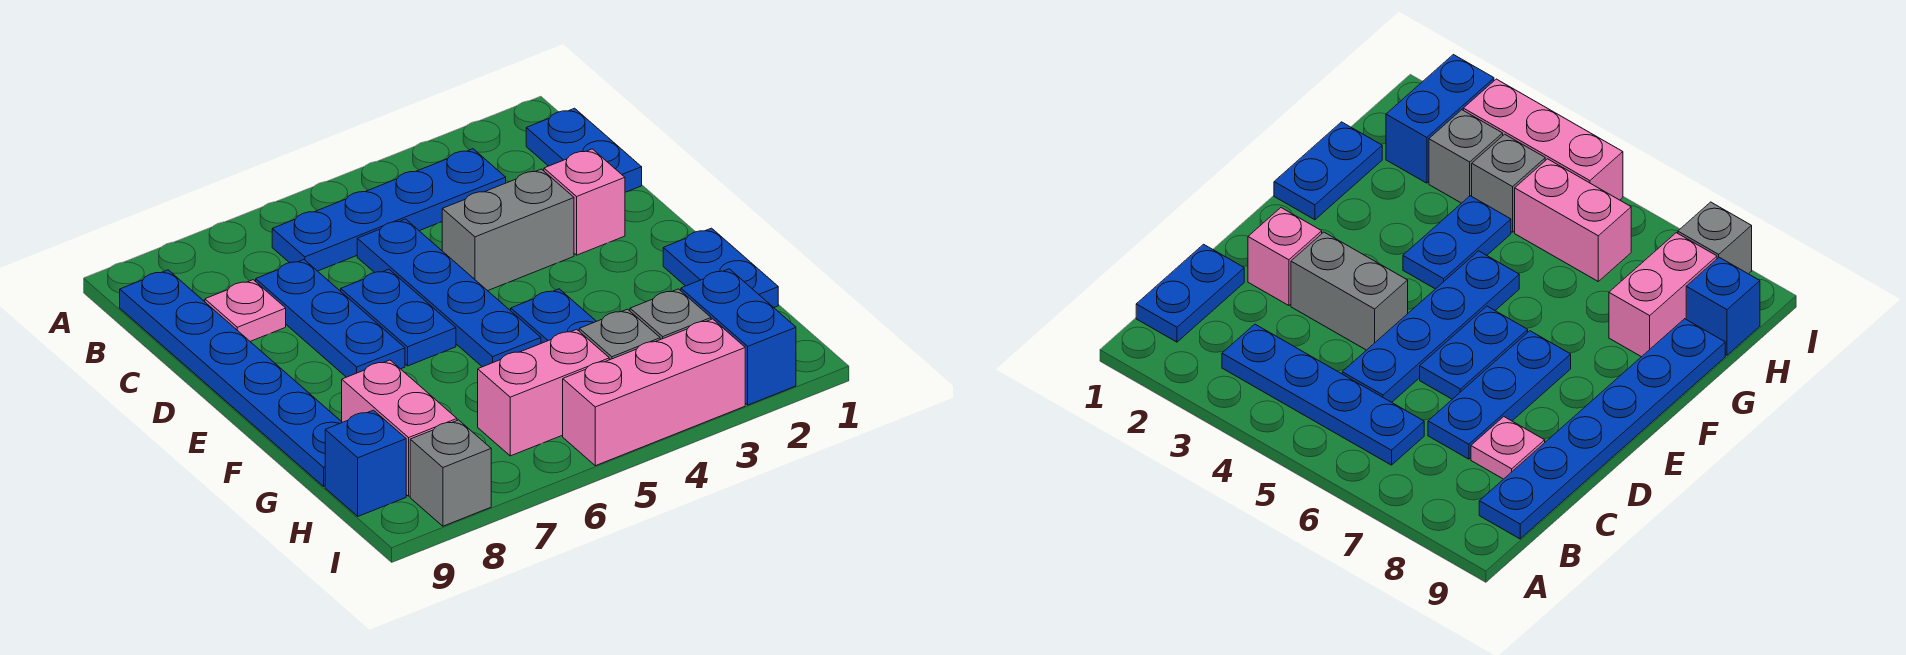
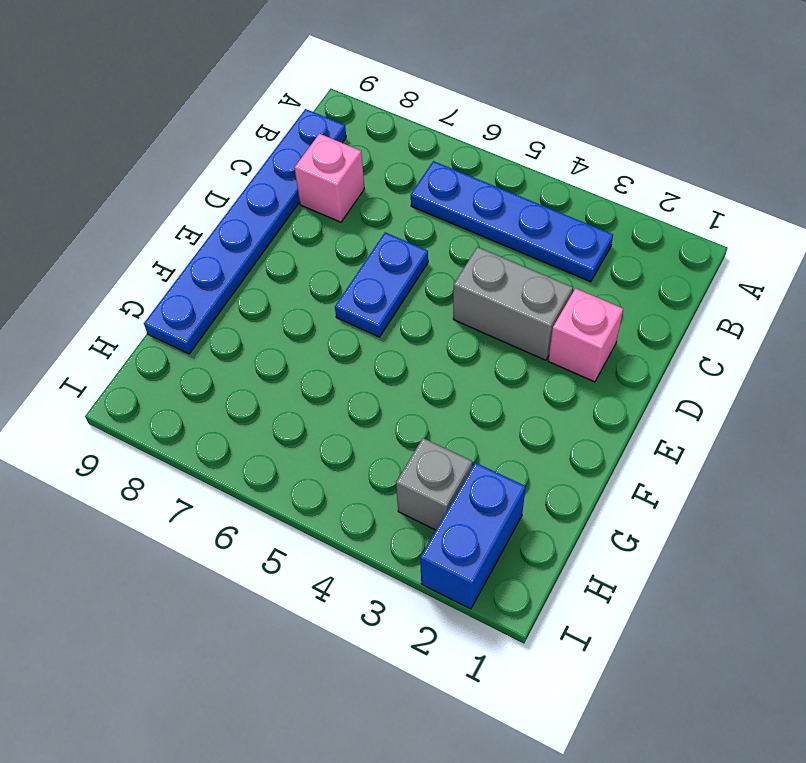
pink 1x1 brick [295,134,364,222] -> pink 1x1 plate [205,280,286,341]
none -> blue 1x2 plate [526,108,642,192]
none -> blue 1x4 plate [357,219,541,367]
none -> blue 1x3 plate [256,260,405,377]

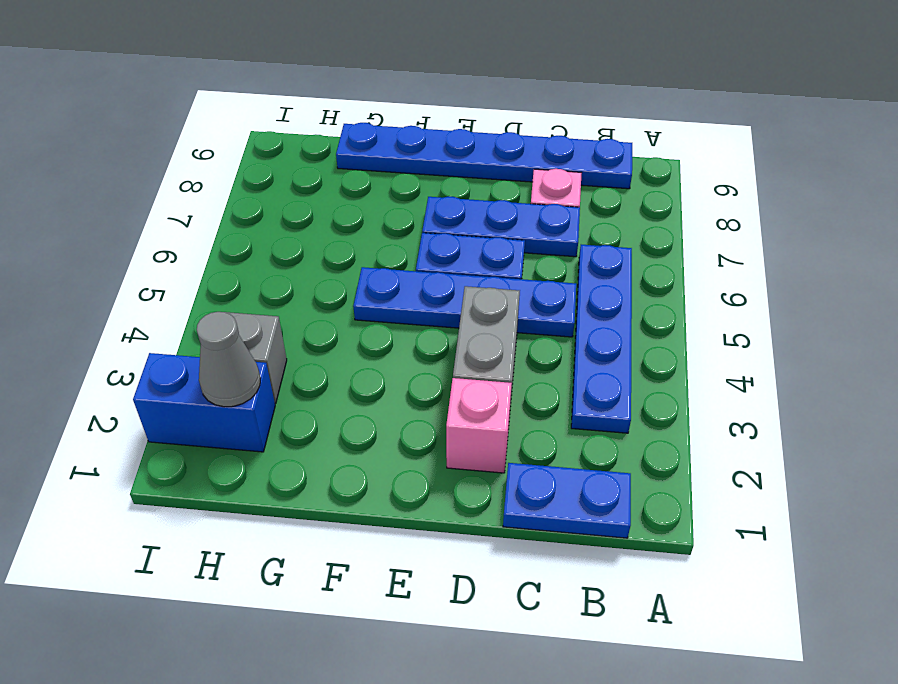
grey 1x1 cone [197,312,260,407] -> none
none -> blue 1x2 plate [663,228,778,307]
none -> blue 1x2 plate [511,289,596,343]
none -> pink 1x2 brick [342,360,457,496]

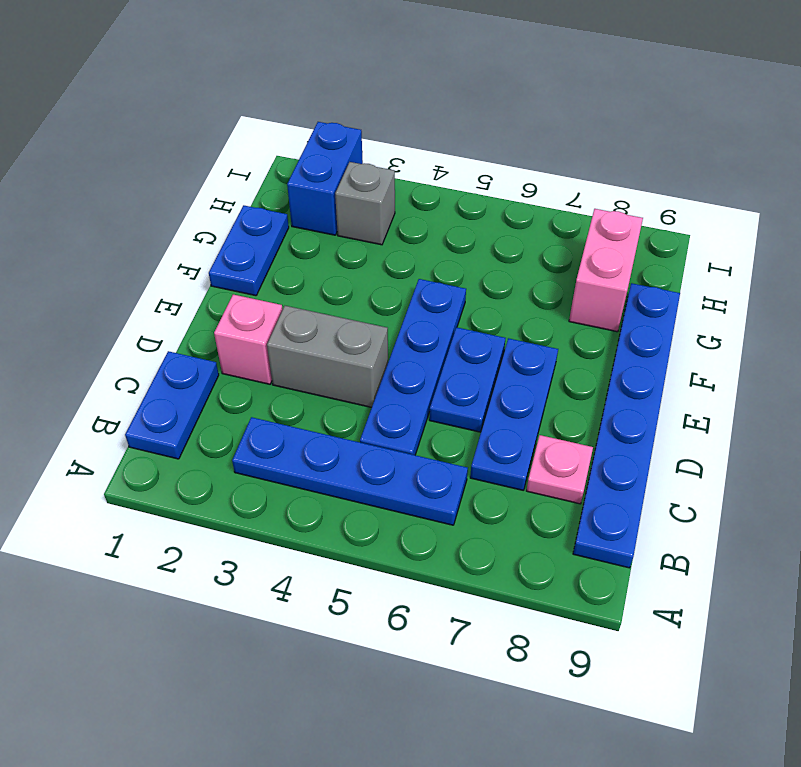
none -> blue 1x2 plate [511,289,596,343]
none -> grey 1x1 brick [579,309,660,360]
none -> pink 1x2 brick [478,329,609,456]

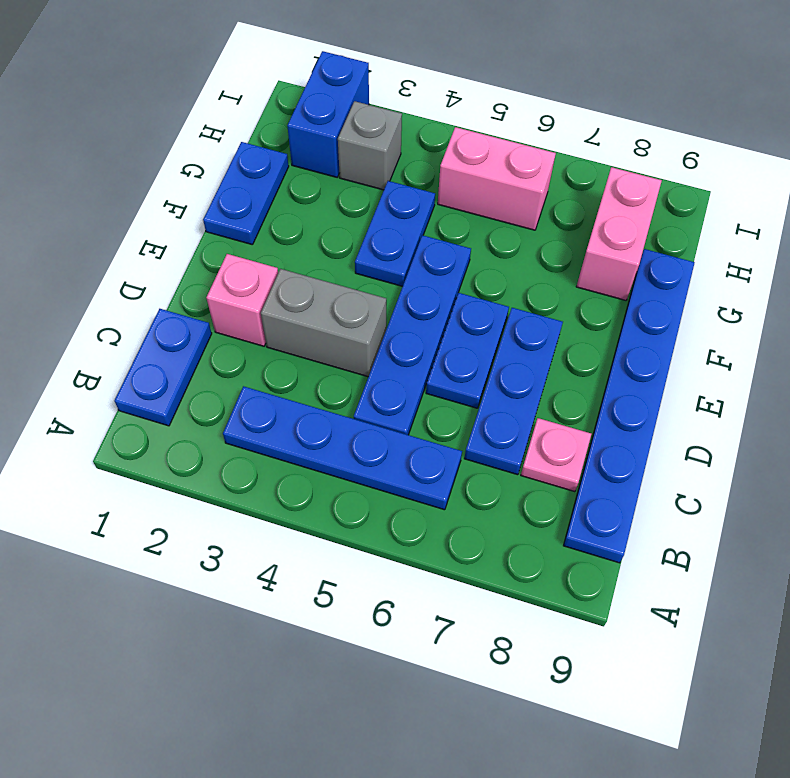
none -> grey 1x1 brick [579,309,660,360]
none -> blue 1x1 brick [325,410,406,516]
none -> pink 1x3 brick [563,319,745,466]

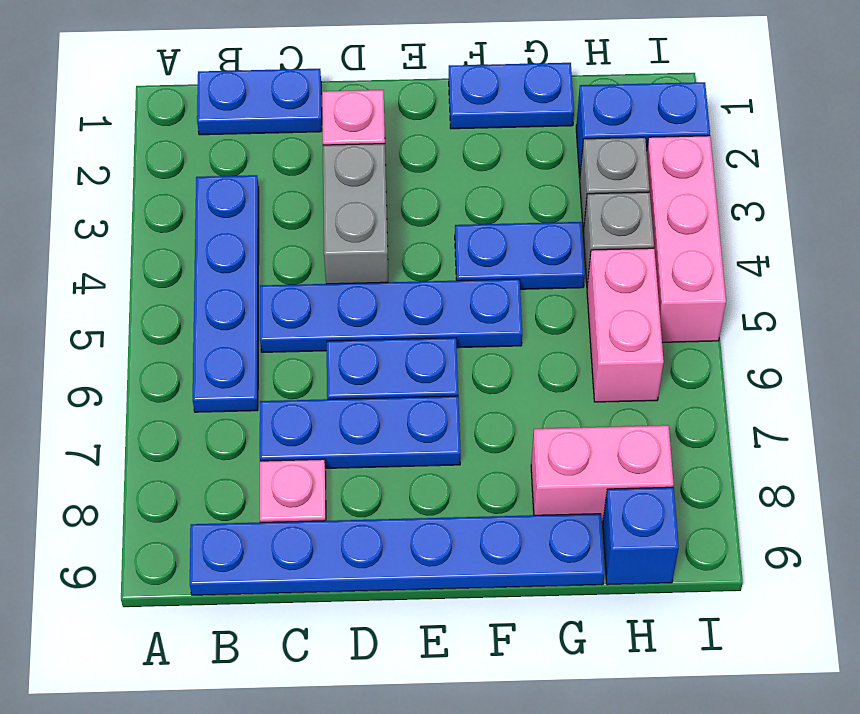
none -> grey 1x1 brick [410,420,491,526]

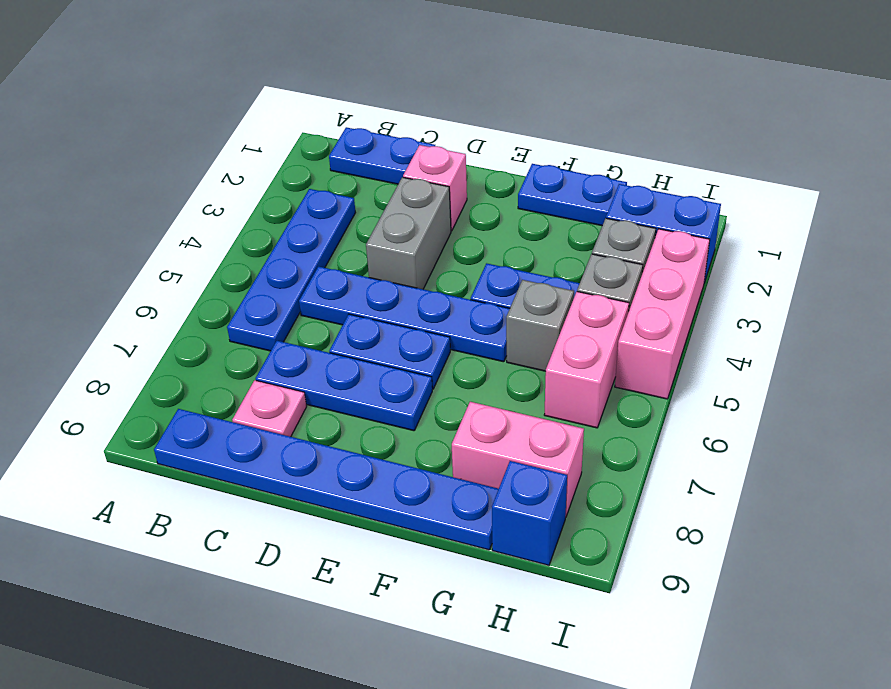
grey 1x1 brick [506,280,574,371] -> grey 1x1 brick moved to [410,420,491,526]

